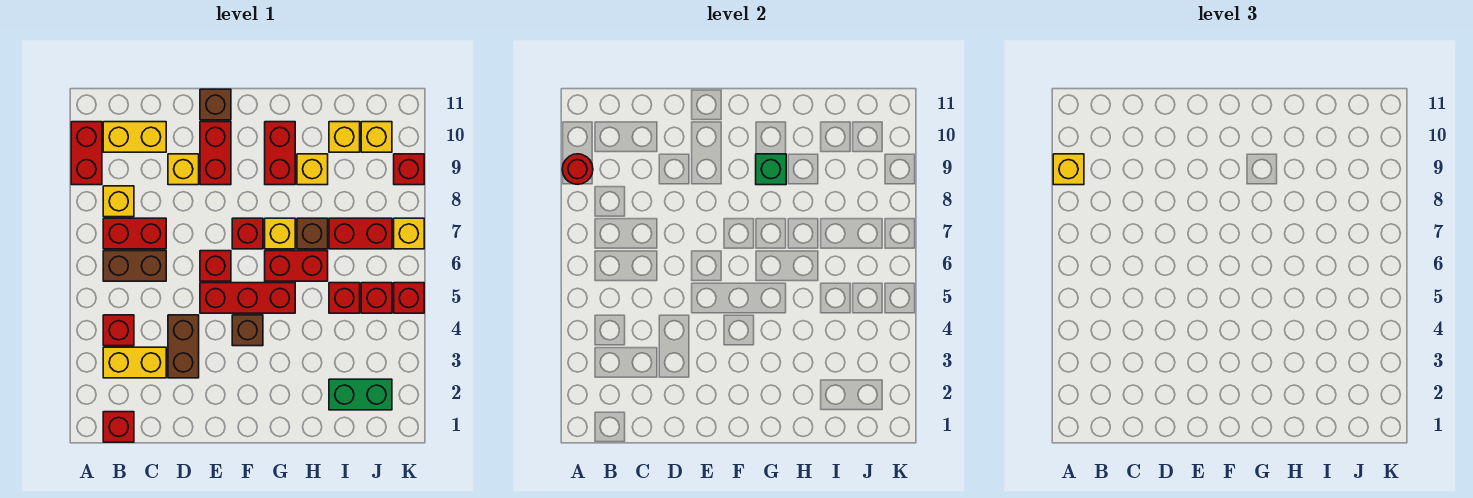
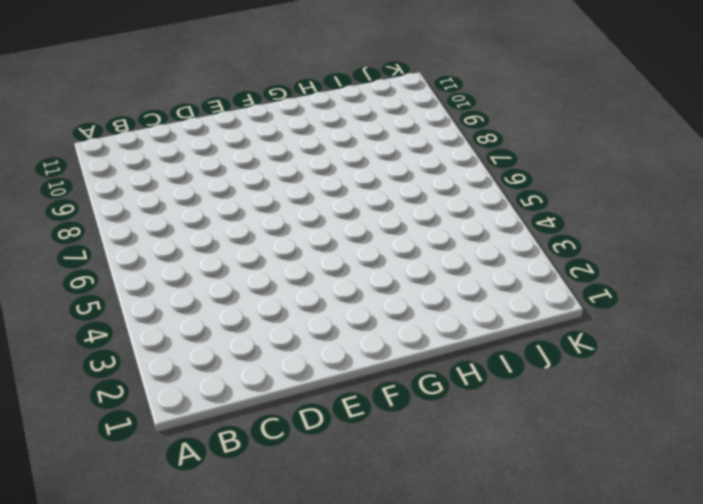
none -> red 1x2 brick [71,122,102,185]
none -> red 1x1 brick [103,412,134,442]
none -> yellow 1x2 brick [103,347,166,378]
none -> red 1x1 brick [103,315,134,346]

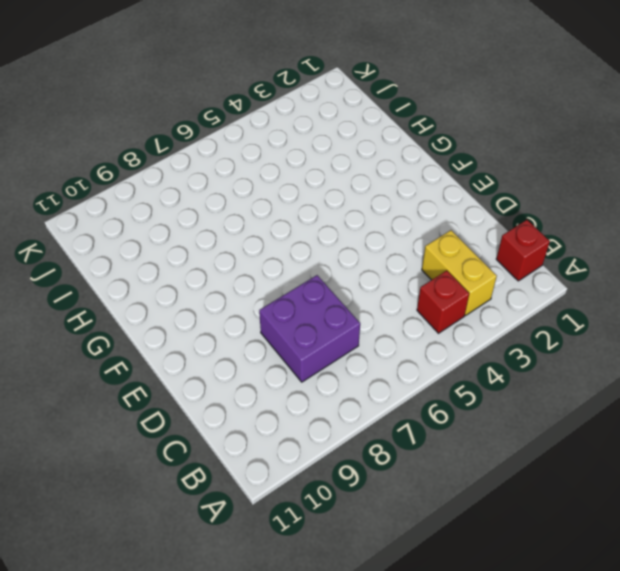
purple 2x2 brick [259,275,360,382] -> red 1x2 brick [103,218,166,249]
none -> red 1x2 brick [71,122,102,185]
none -> brown 1x2 brick [103,251,166,281]
none -> yellow 1x1 brick [103,186,134,217]
none -> yellow 1x2 brick [103,122,166,152]

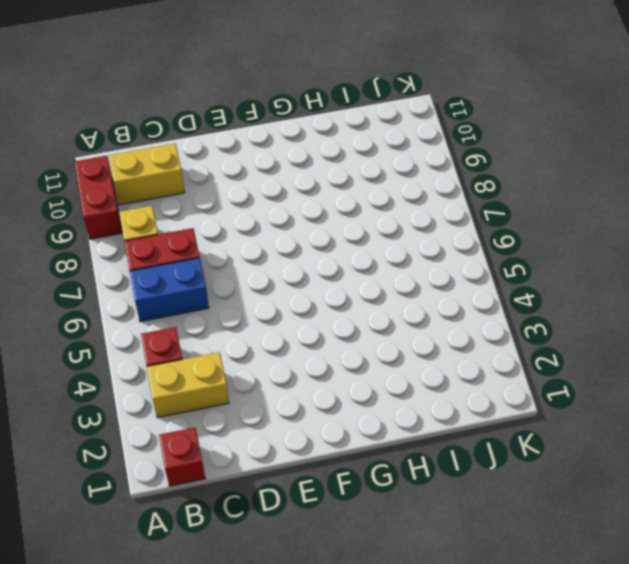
blue 1x2 brick [130,258,209,322] -> brown 1x2 brick [103,251,166,281]
none -> brown 1x2 brick [168,315,199,378]
none -> yellow 1x1 brick [168,154,199,185]
none -> red 1x3 brick [200,283,295,313]
none -> red 1x1 brick [200,251,231,281]

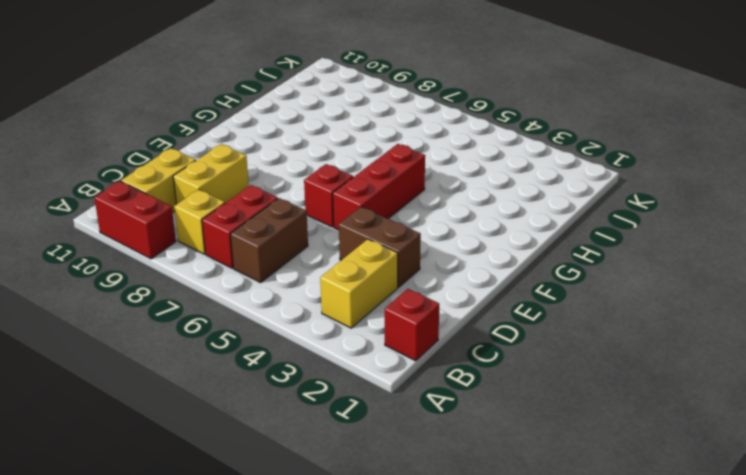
yellow 1x2 brick [173,144,249,204] -> yellow 1x1 brick [168,154,199,185]
none -> red 1x1 brick [103,315,134,346]
none -> red 1x2 brick [200,122,231,185]
none -> brown 1x1 brick [200,89,231,120]
none -> brown 1x1 brick [232,315,263,346]

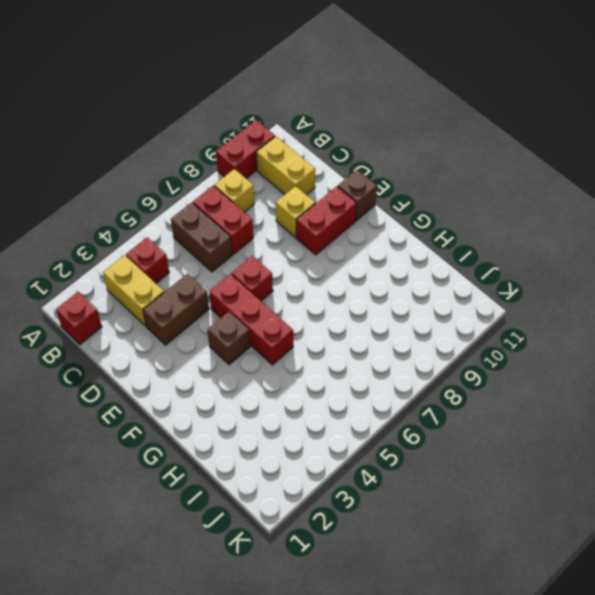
none -> red 1x1 brick [232,218,263,249]
none -> red 1x2 brick [265,251,328,281]
none -> yellow 1x1 brick [265,218,295,249]
none -> red 1x2 brick [265,122,295,185]

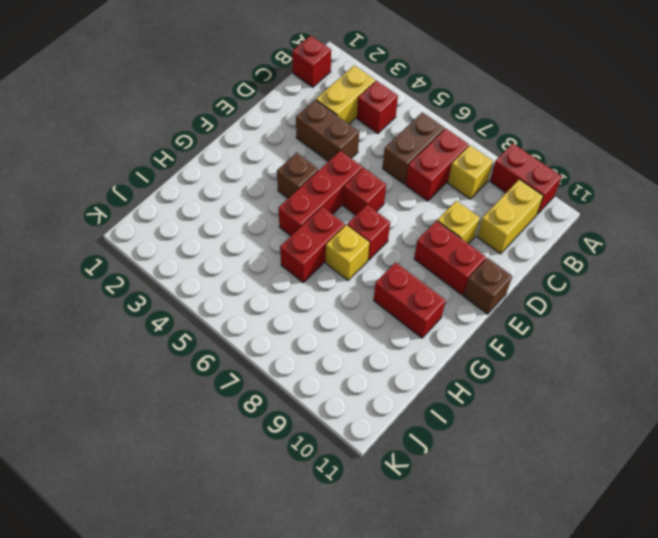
none -> brown 1x1 brick [297,218,328,249]
none -> yellow 1x1 brick [297,154,328,185]
none -> green 1x2 brick [329,379,392,410]
none -> red 1x1 brick [329,283,360,313]

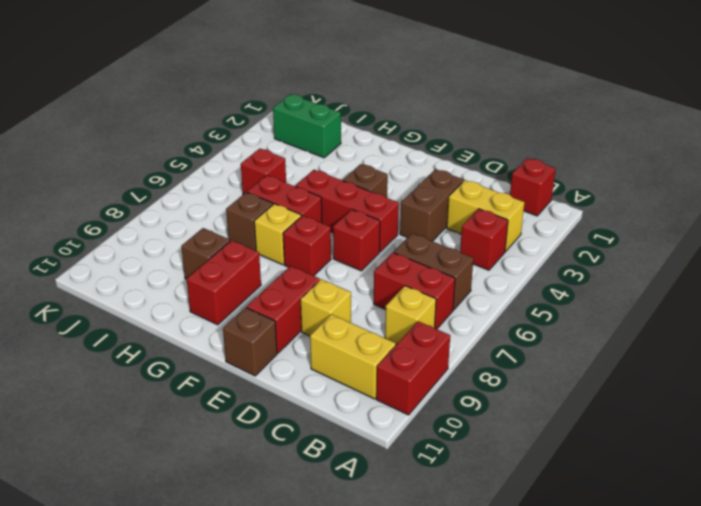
brown 1x1 brick [181,228,230,279] -> yellow 1x1 brick [297,154,328,185]
none -> red 1x2 brick [329,218,392,249]
none -> yellow 1x1 brick [329,122,360,152]
none -> red 1x1 brick [361,283,392,313]
none -> yellow 1x1 brick [361,122,392,152]

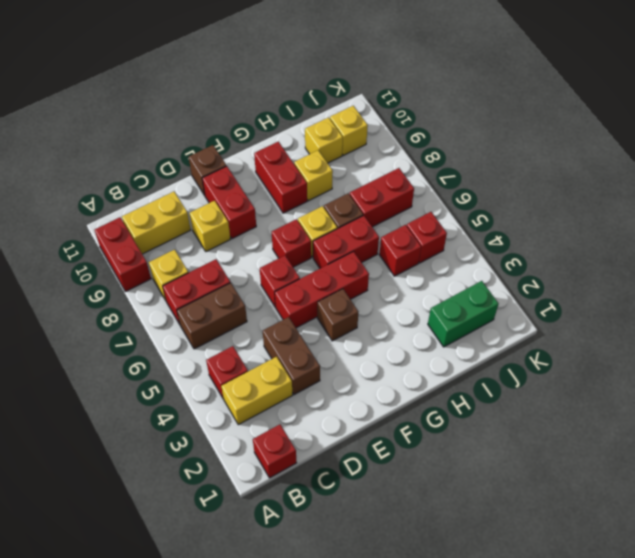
none -> red 1x1 brick [394,283,424,313]
none -> yellow 1x1 brick [394,218,424,249]
none -> red 1x1 brick [394,154,424,185]
none -> red 1x1 round brick [562,154,593,184]

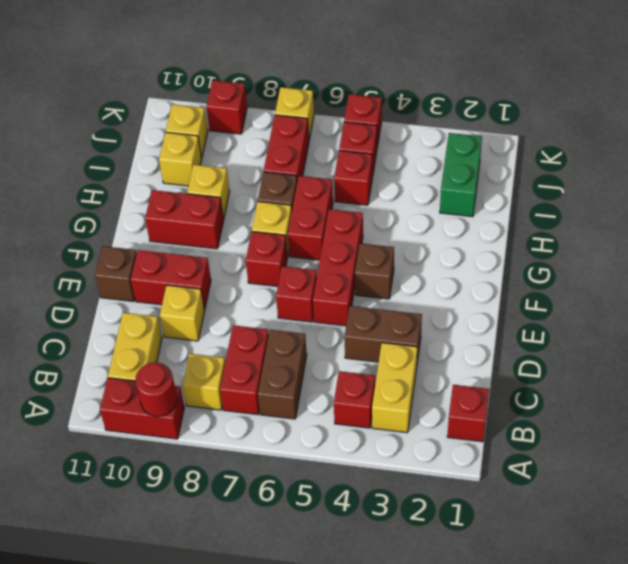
none -> green 1x1 brick [756,154,786,185]
none -> yellow 1x1 brick [1053,154,1084,185]

